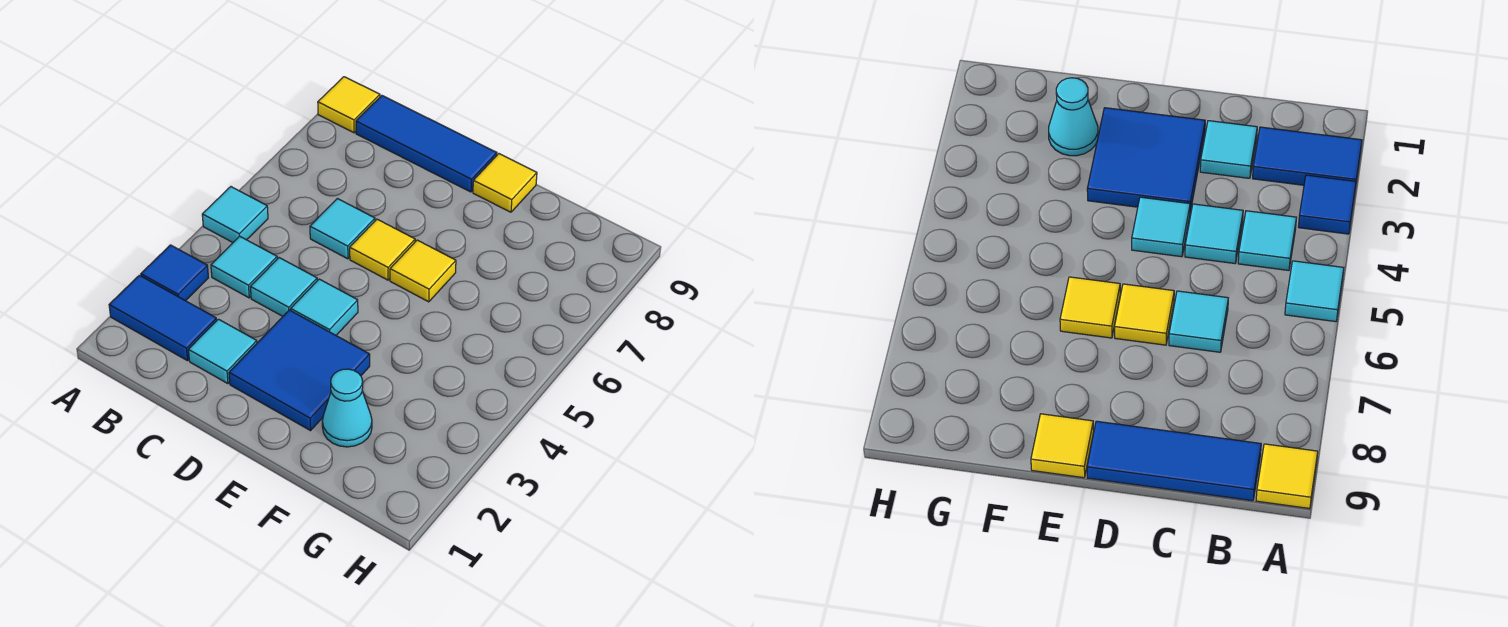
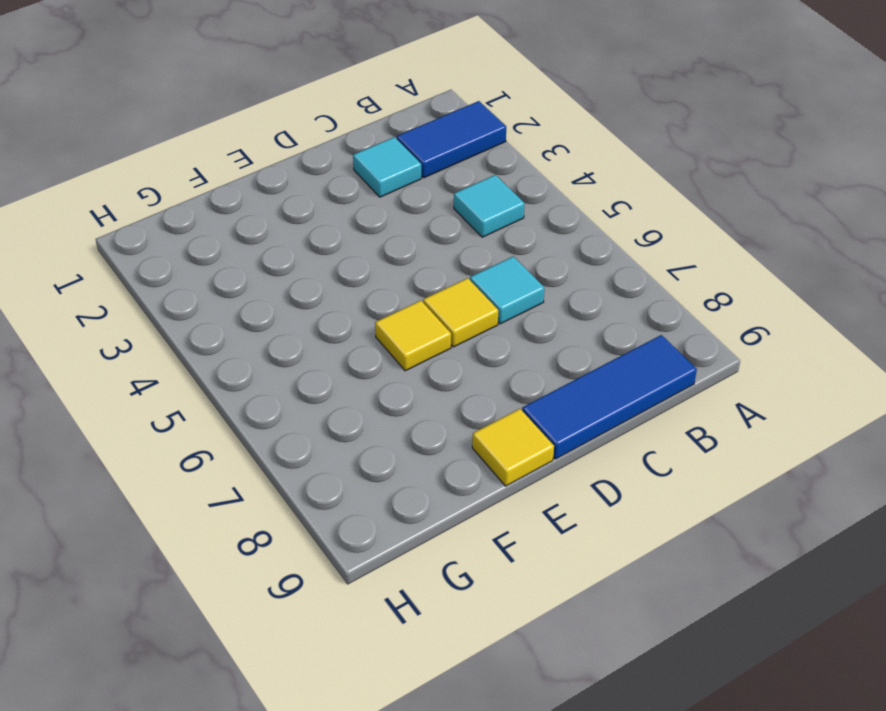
none -> blue 1x1 tile [141,245,208,301]
none -> cyan 1x1 tile [202,187,268,243]
none -> yellow 1x1 tile [318,77,380,133]

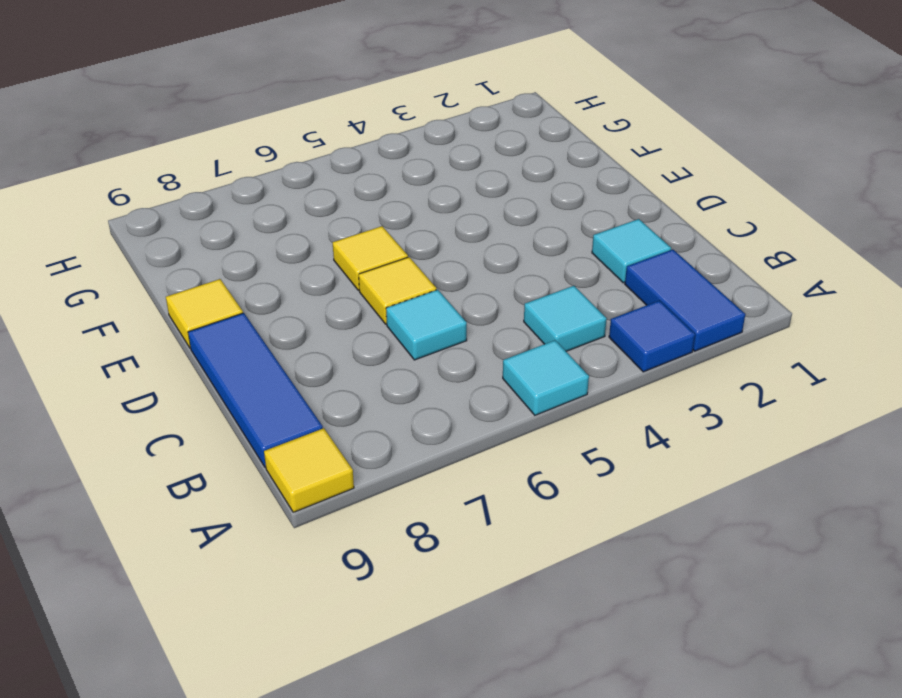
none -> cyan 1x1 tile [251,258,317,316]
none -> blue 2x2 tile [229,310,370,431]
none -> cyan 1x1 tile [291,279,358,335]

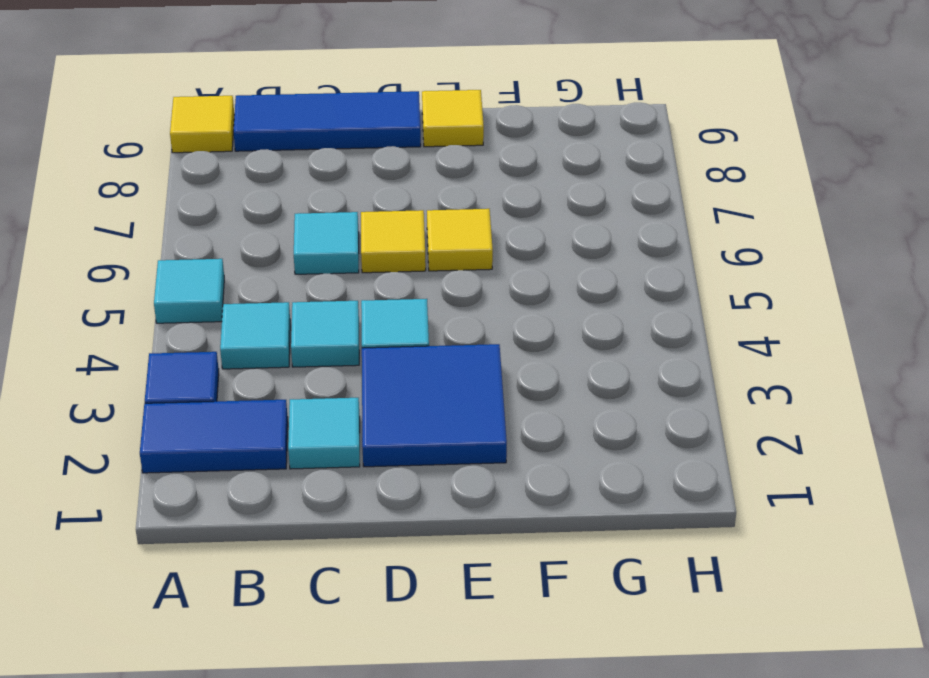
none -> cyan 1x1 cone [322,369,372,447]

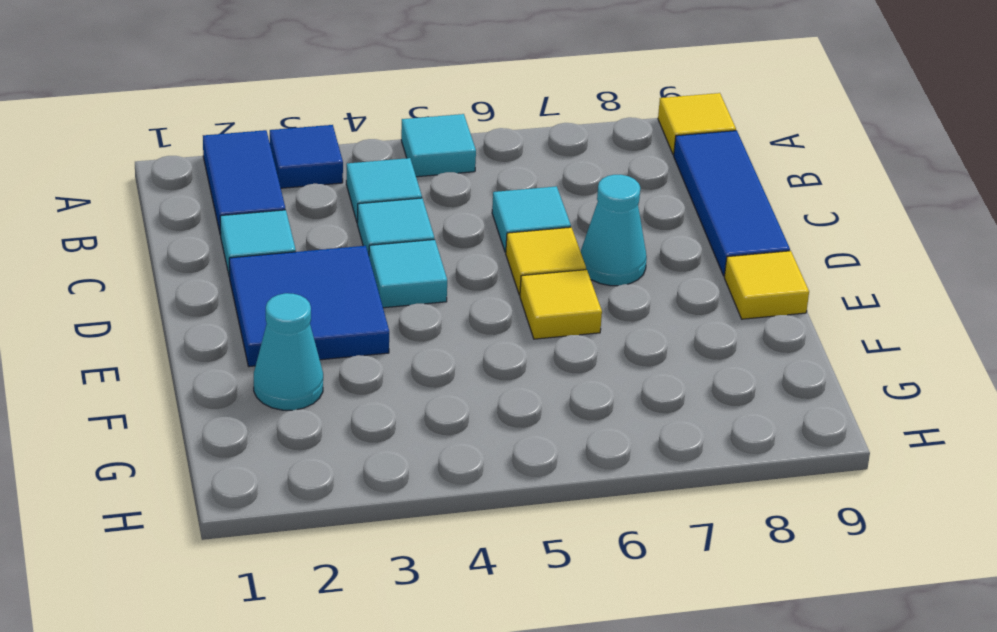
cyan 1x1 cone [581,175,647,286] -> none

